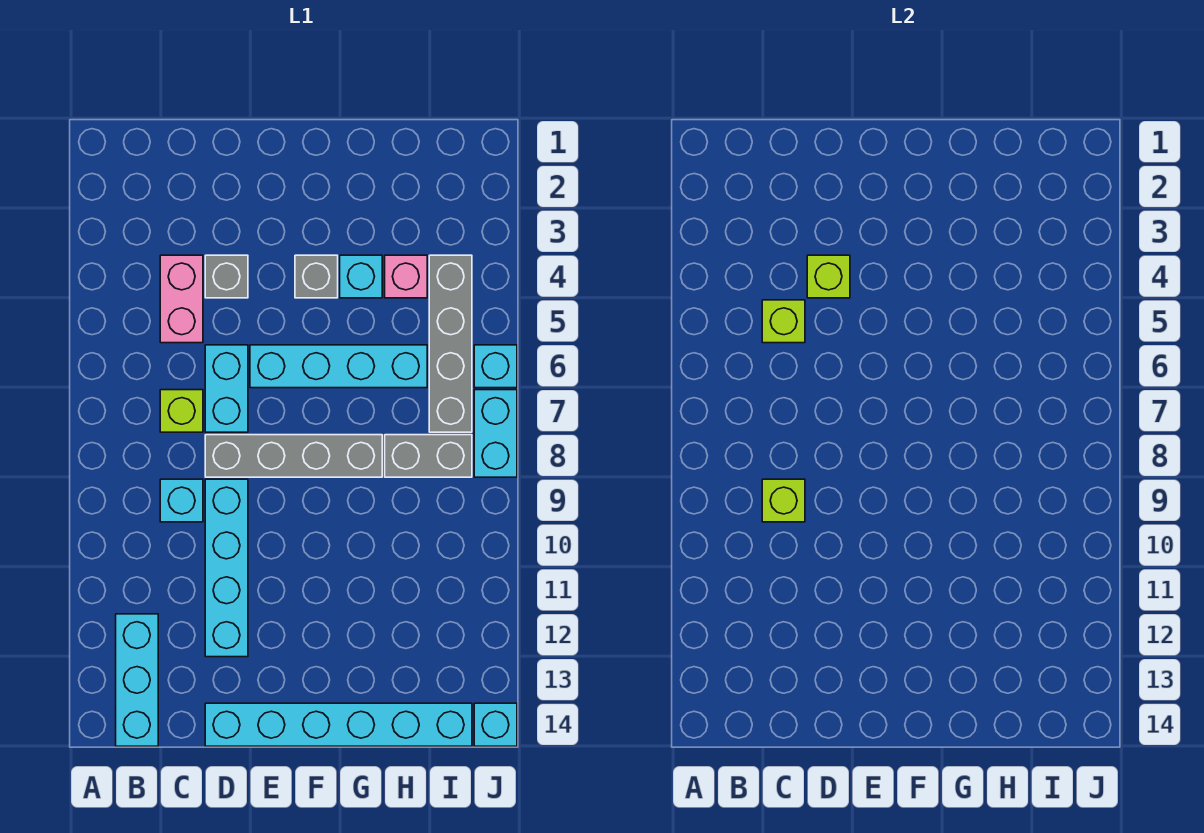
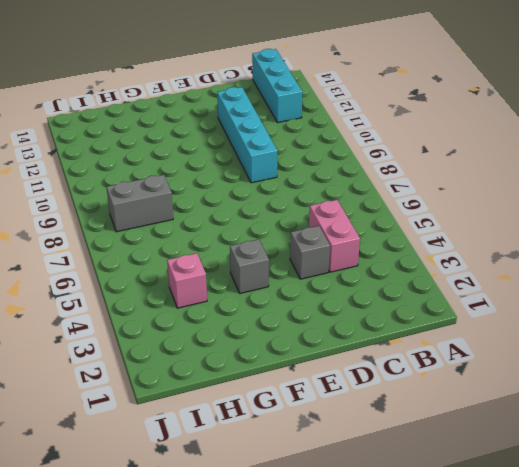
none -> lime 1x1 brick [160,390,203,432]
none -> cyan 1x1 brick [160,479,203,522]
none -> cyan 1x2 brick [205,345,248,432]

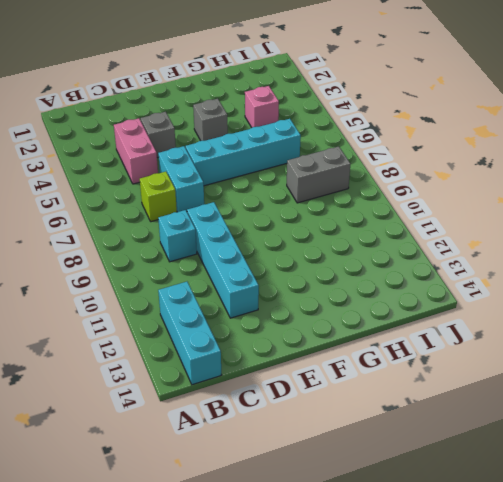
none -> grey 1x4 brick [205,435,382,477]
none -> cyan 1x6 brick [205,703,472,746]
none -> cyan 1x1 brick [340,255,382,298]

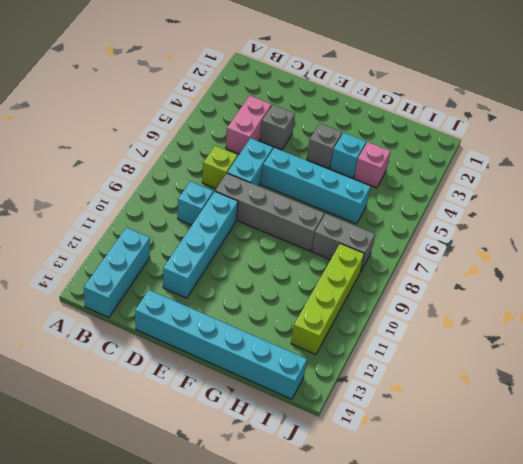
lime 1x4 brick [291,244,364,355] -> none
none -> grey 1x4 brick [429,255,472,432]
none -> cyan 1x1 brick [474,345,517,388]
none -> cyan 1x2 brick [474,390,517,477]

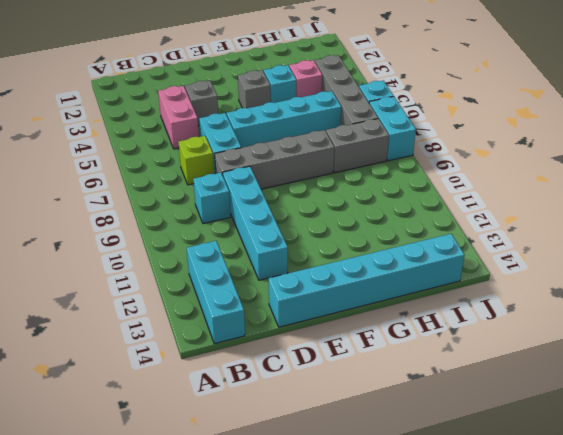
none -> cyan 1x1 brick [474,703,517,746]
none -> lime 1x1 brick [762,300,805,343]
none -> lime 1x1 brick [762,479,805,522]

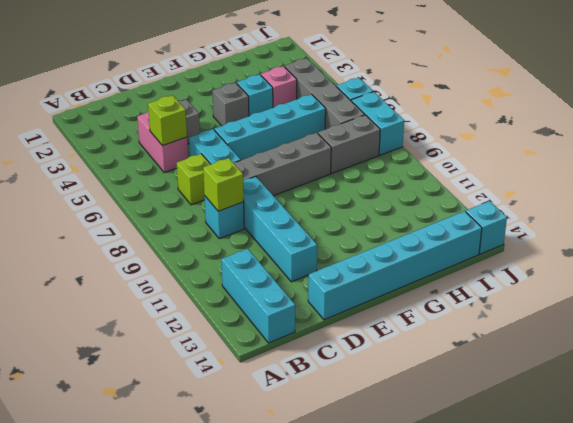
none -> lime 1x1 brick [807,255,850,298]

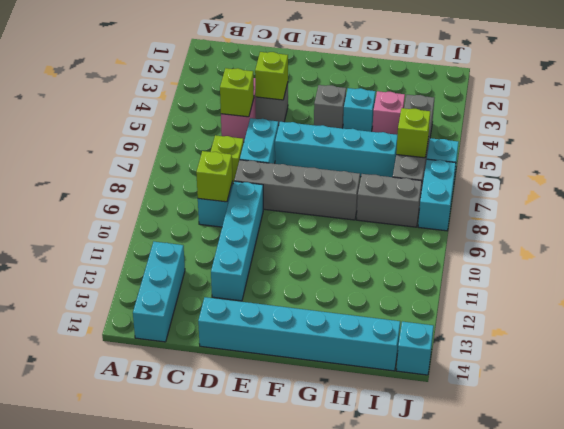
lime 1x1 brick [396,108,430,158] -> none

